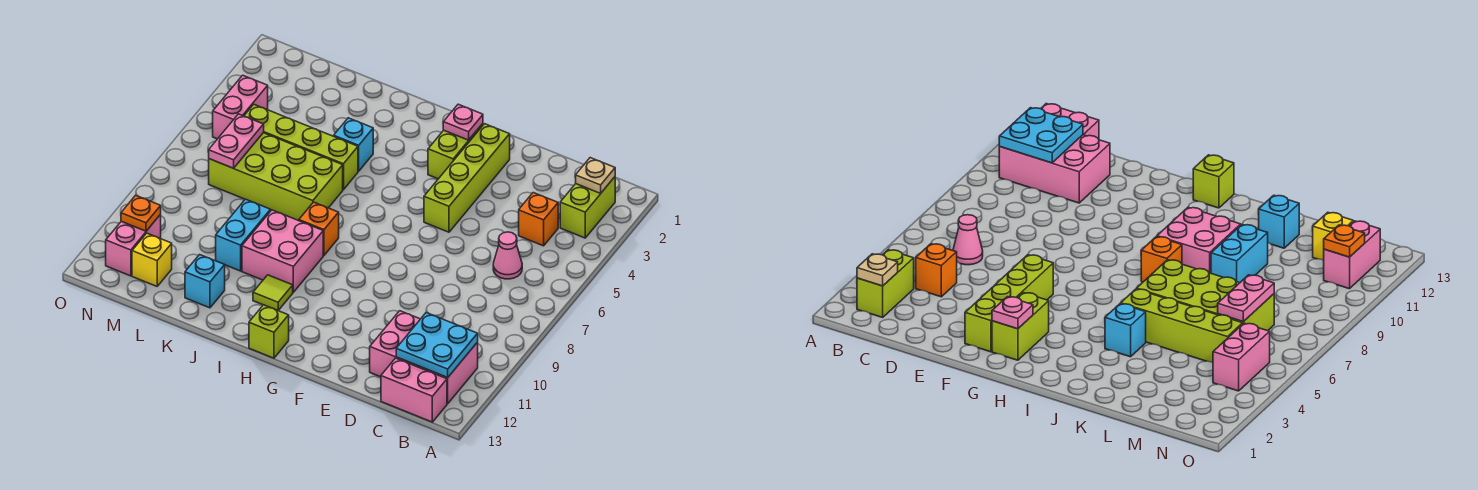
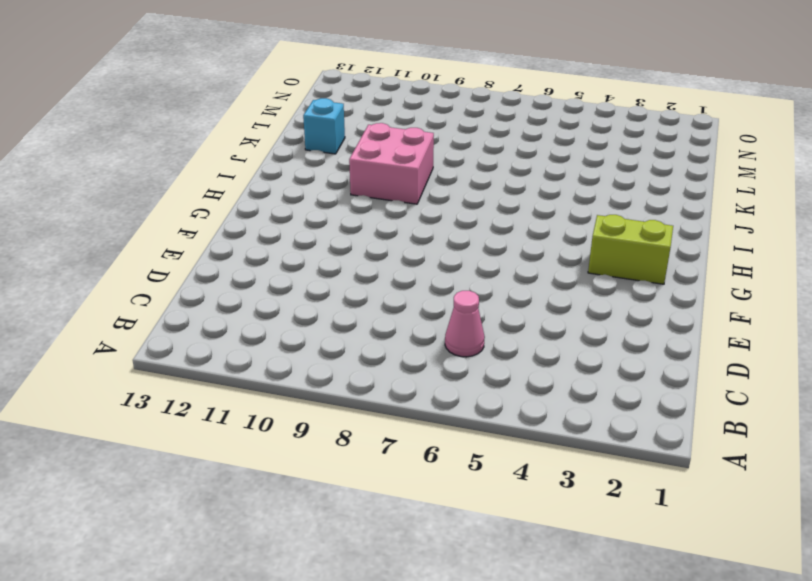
none -> lime 1x2 brick [560,177,615,238]
none -> pink 2x3 brick [370,311,478,404]
none -> pink 1x2 brick [381,358,447,422]

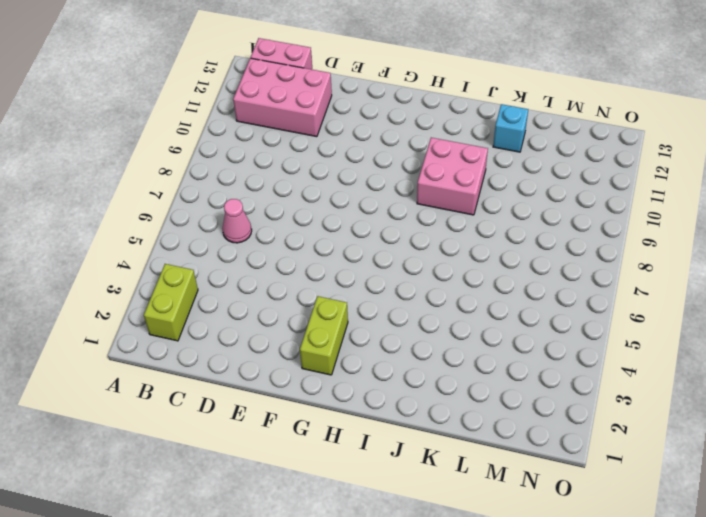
none -> orange 1x1 brick [519,193,558,246]
none -> lime 1x4 brick [424,124,510,232]
none -> lime 1x1 brick [249,305,289,358]

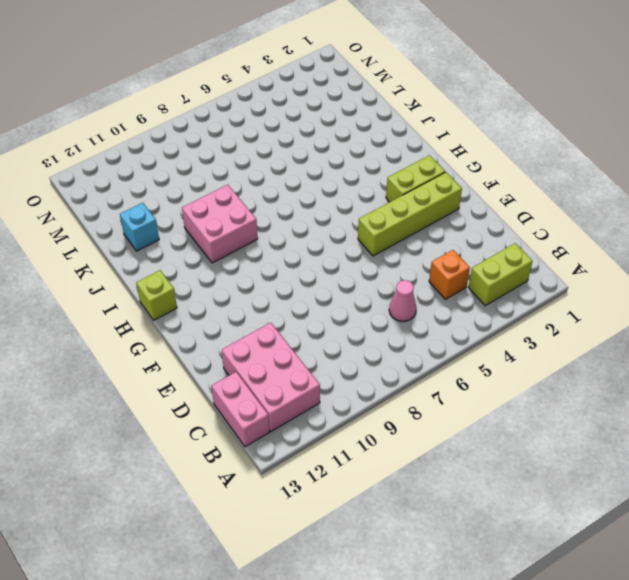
none -> orange 1x1 brick [299,202,339,256]
none -> lime 1x1 tile [253,275,293,311]
none -> cyan 1x1 brick [334,118,373,171]

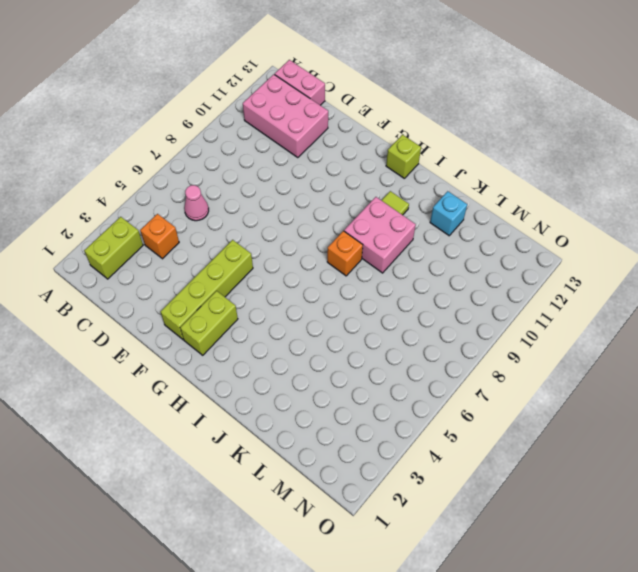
none -> cyan 1x1 brick [334,118,373,171]
none -> lime 1x4 brick [244,105,358,190]
none -> lime 2x4 brick [209,133,343,221]

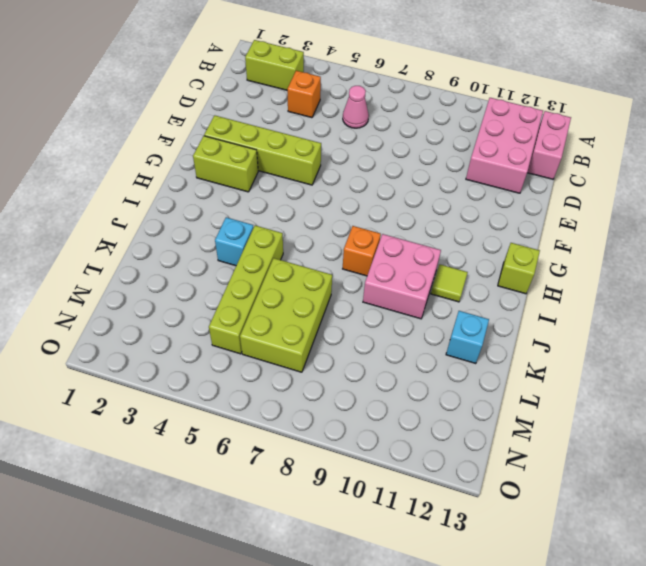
lime 2x3 brick [240,258,332,372] -> lime 2x4 brick [209,133,343,221]
none -> cyan 1x2 brick [216,199,270,271]
none -> yellow 1x1 brick [132,233,172,286]
none -> pink 1x2 brick [213,75,268,139]

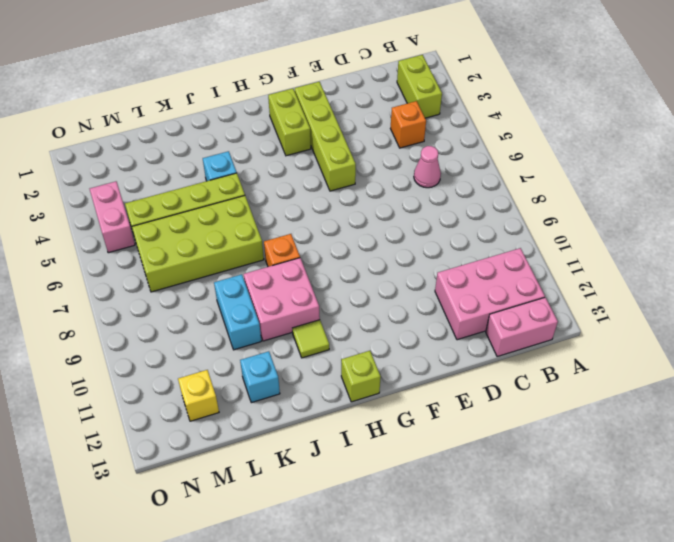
none -> pink 1x2 brick [106,214,161,276]
none -> tan 1x1 plate [576,158,615,193]
none -> cyan 2x2 plate [396,313,478,378]

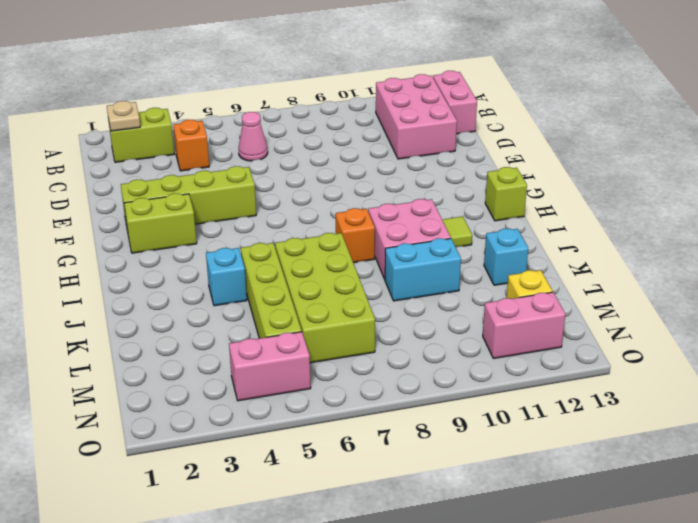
none -> cyan 2x2 plate [396,313,478,378]
none -> pink 1x1 plate [443,104,483,140]
none -> pink 1x2 plate [209,114,264,168]

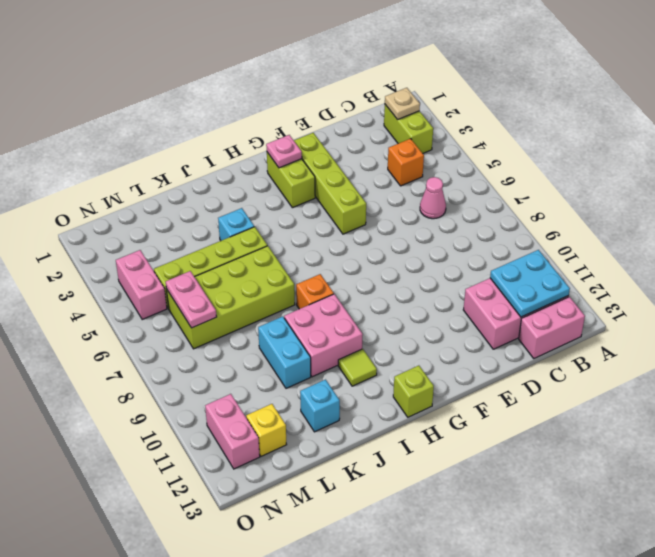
none -> orange 1x1 plate [121,195,161,231]

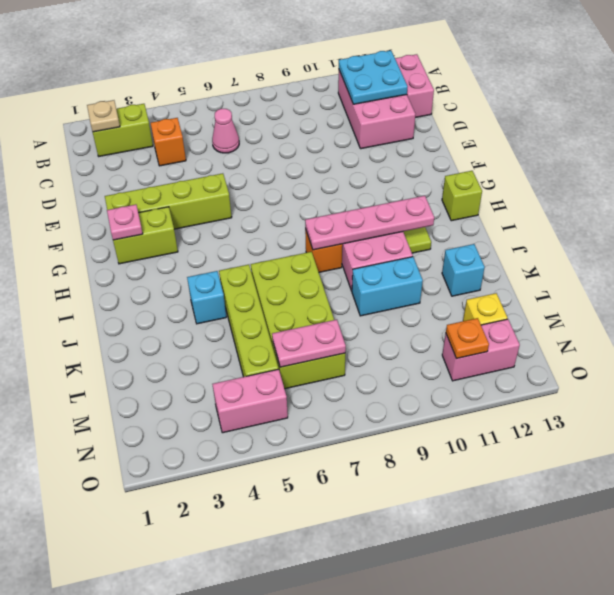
pink 1x4 plate [305,196,434,250] -> none

